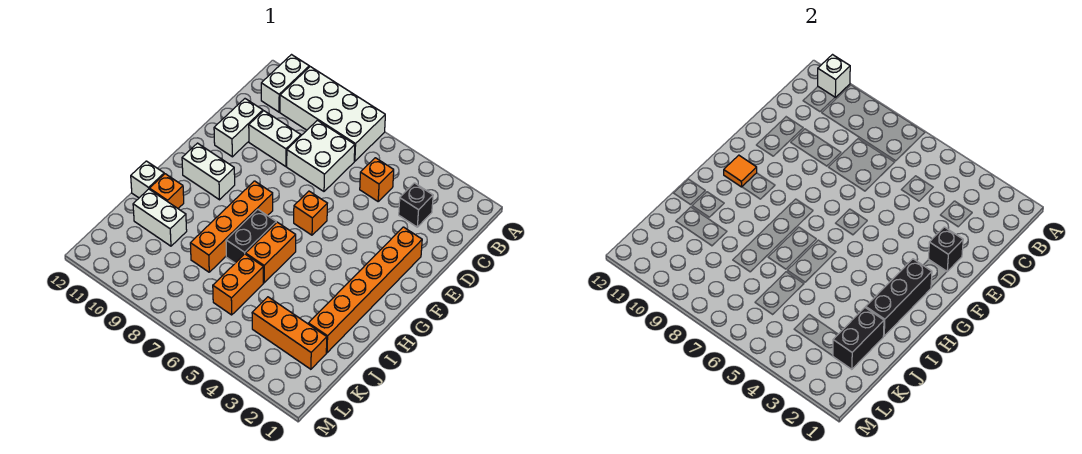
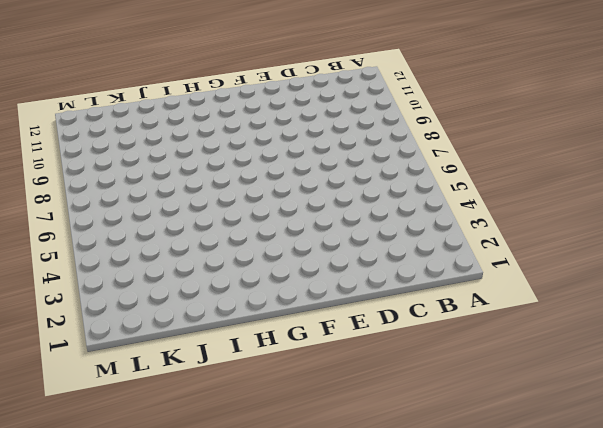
none -> white 2x4 brick [280,67,385,161]
none -> white 1x2 brick [261,55,309,112]
none -> black 1x1 brick [399,183,433,227]

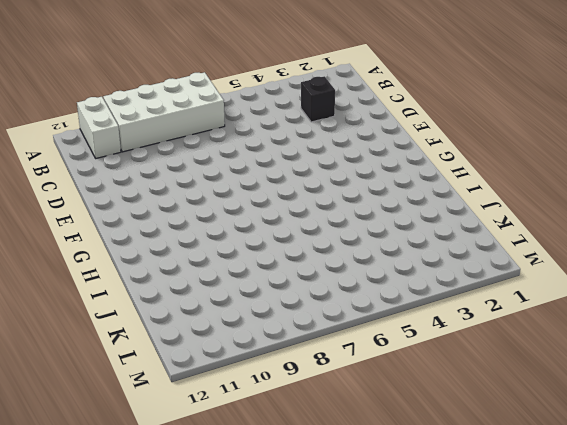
none -> orange 1x1 brick [360,158,394,201]
none -> white 2x2 brick [287,120,355,191]
none -> white 1x2 brick [249,111,301,167]

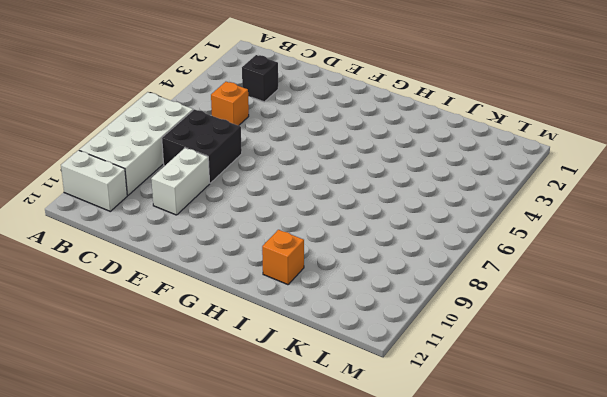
black 2x2 brick [162,109,242,183] -> white 2x2 brick [287,120,355,191]
none -> white 1x2 brick [214,99,263,157]
none -> orange 1x6 brick [308,227,422,353]
none -> orange 1x1 brick [294,191,327,235]

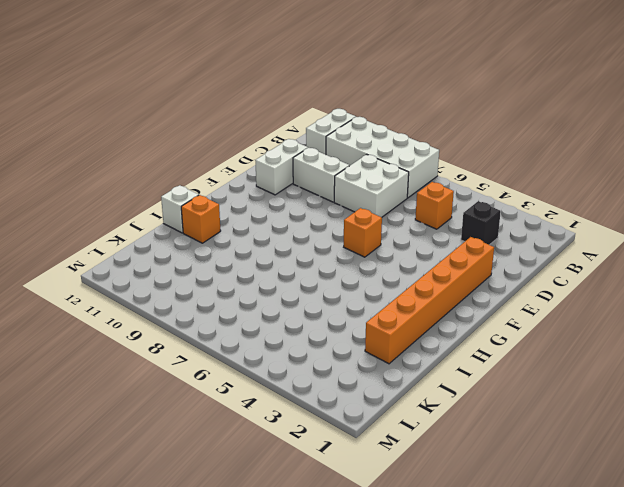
none -> orange 1x4 brick [190,181,273,272]
none -> white 1x2 brick [182,143,235,200]
none -> orange 1x2 brick [246,222,296,283]

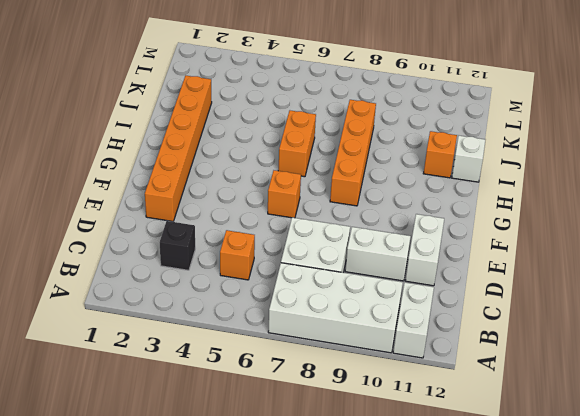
none -> white 1x2 brick [182,143,235,200]
none -> black 1x2 brick [226,209,276,263]
none -> orange 1x2 brick [213,254,264,315]

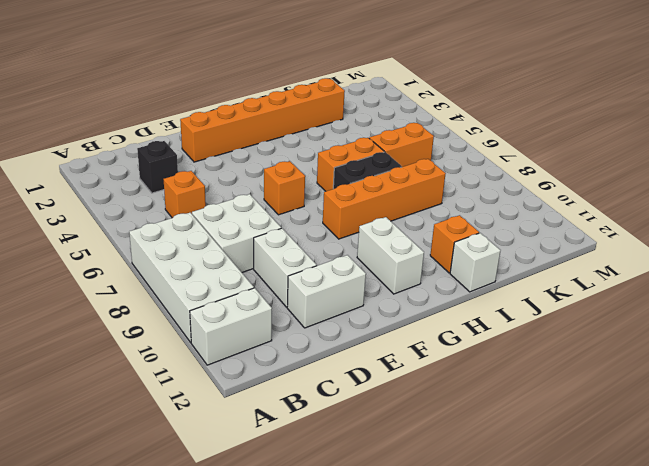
none -> white 1x2 brick [133,189,187,246]
none -> orange 1x3 brick [252,297,327,369]
none -> white 1x1 brick [818,55,850,97]

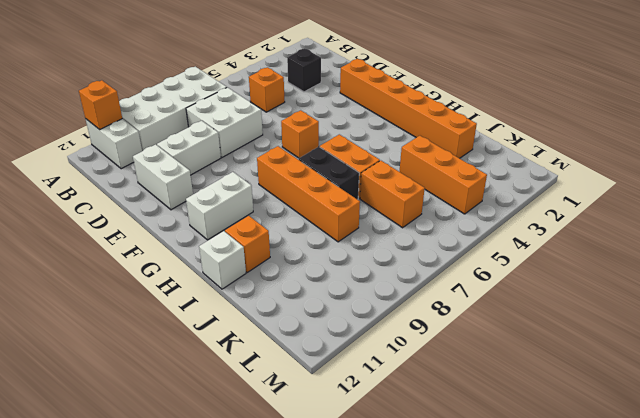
orange 1x1 brick [79,80,122,130] -> white 1x1 brick [818,55,850,97]
orange 1x3 brick [399,136,487,214] -> orange 1x3 brick turned to [252,297,327,369]
none -> white 1x2 brick [133,189,187,246]
none -> black 1x1 brick [928,227,963,271]
none -> black 1x3 brick [866,259,932,336]

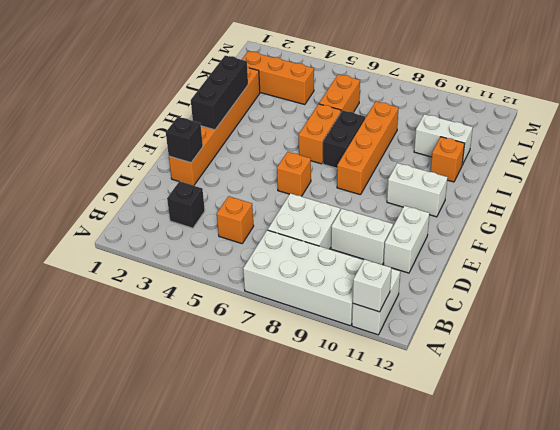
none -> white 1x1 brick [131,161,164,198]
none -> orange 1x1 tile [724,155,757,187]
none -> black 1x2 brick [833,308,884,369]

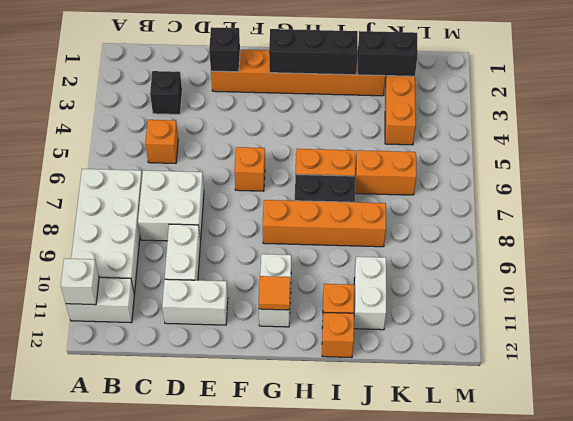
orange 1x1 brick [322,312,354,358] -> white 1x1 brick [131,161,164,198]

